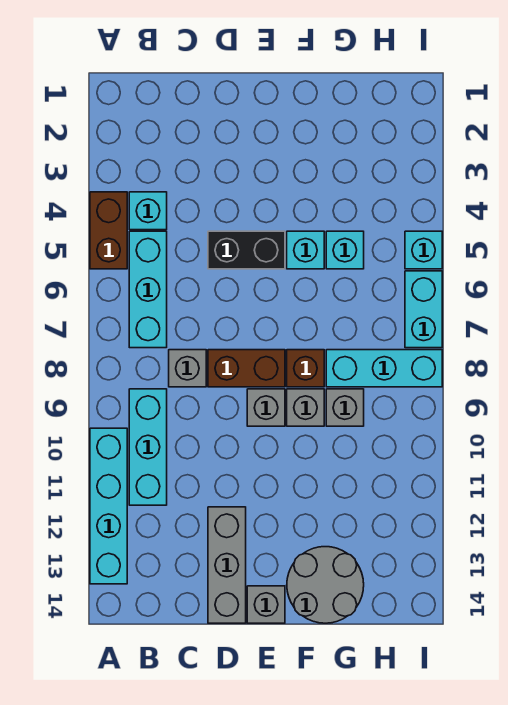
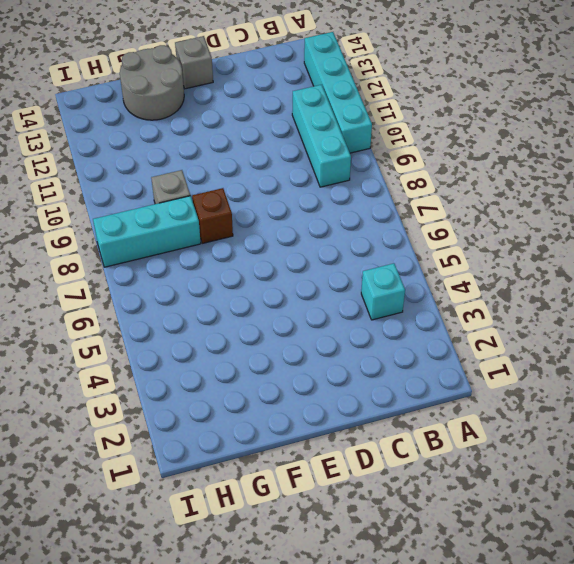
none -> brown 1x2 brick [90,192,127,269]
none -> cyan 1x3 brick [129,231,167,348]
none -> grey 1x1 brick [169,350,206,387]

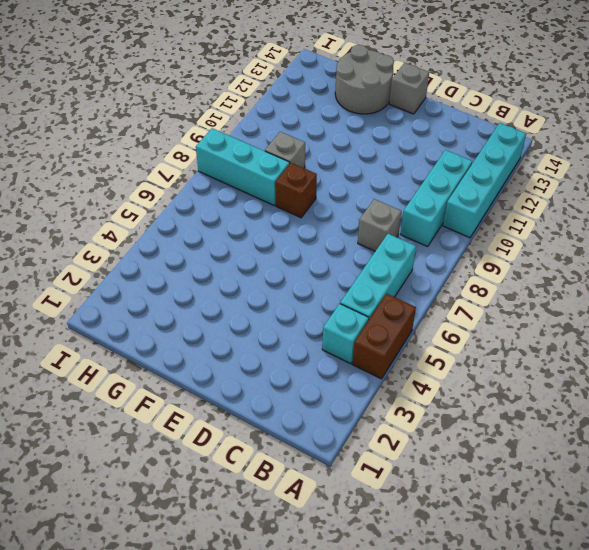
none -> black 1x2 brick [208,231,285,269]
none -> brown 1x2 brick [208,350,285,387]
none -> grey 1x3 brick [208,507,246,623]

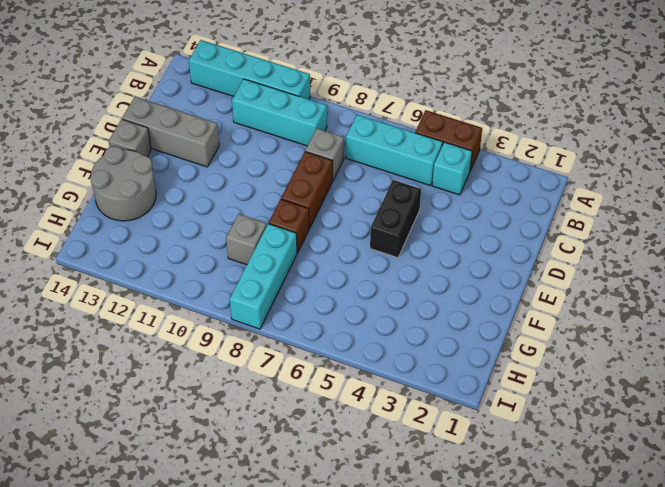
none -> grey 1x1 brick [247,389,285,426]
none -> cyan 1x1 brick [287,231,324,269]
none -> grey 1x1 brick [287,389,324,426]

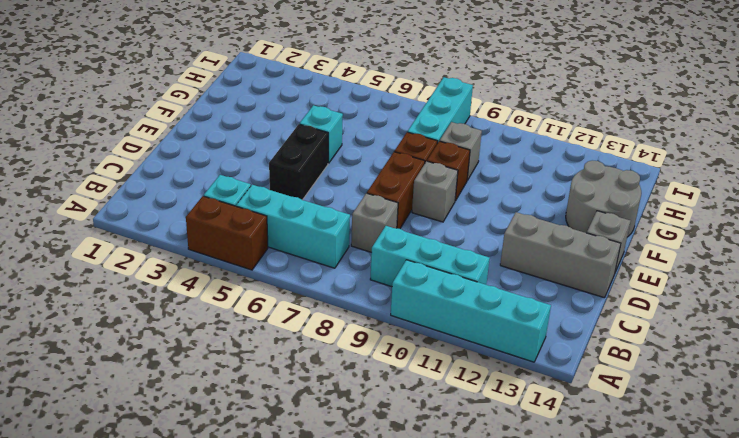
brown 1x1 brick [427,141,470,201] -> grey 1x1 brick [287,389,324,426]
none -> cyan 1x1 brick [326,231,364,269]
none -> cyan 1x1 brick [405,231,442,269]
none -> cyan 1x2 brick [405,271,442,348]

